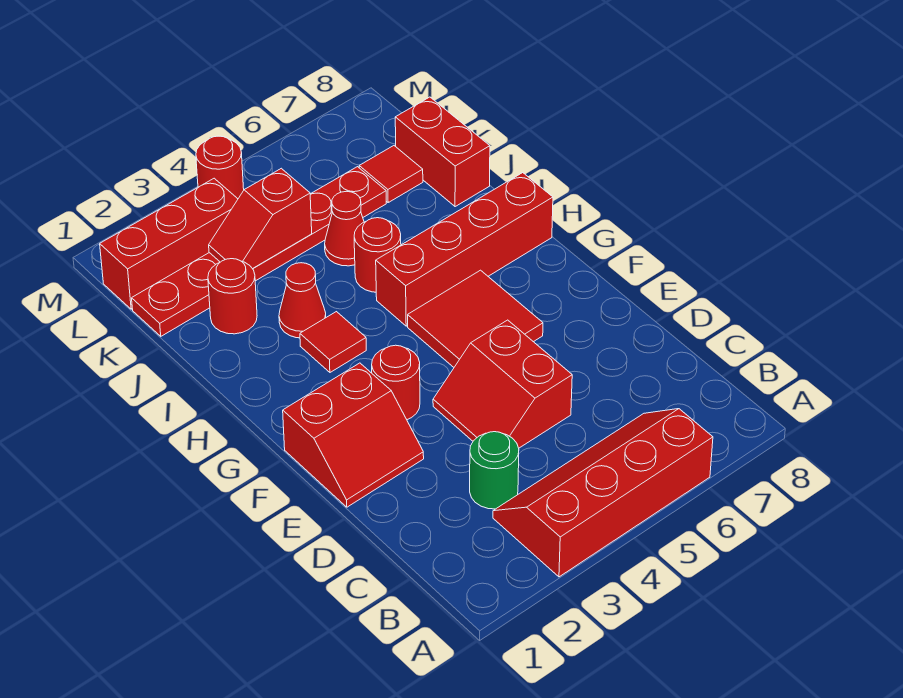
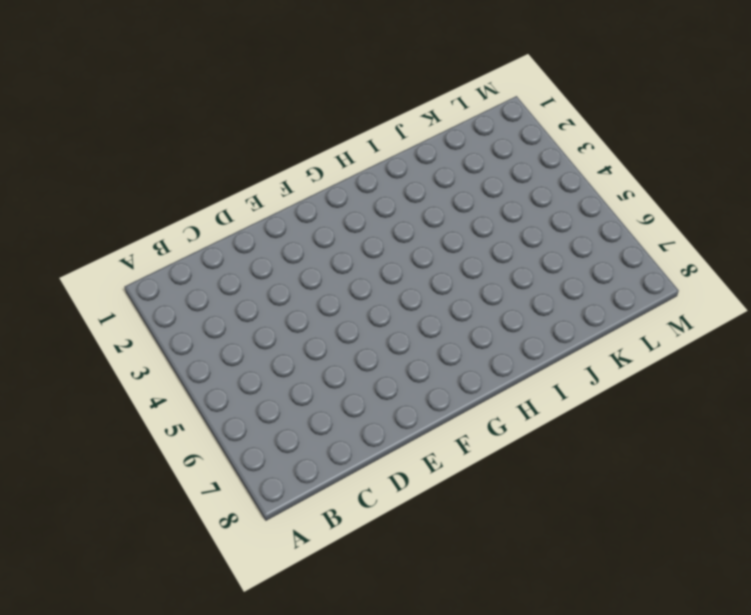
none -> red 2x4 slope [493,409,713,577]
none -> green 1x1 round brick [470,432,519,509]
none -> red 2x2 slope [433,320,572,448]

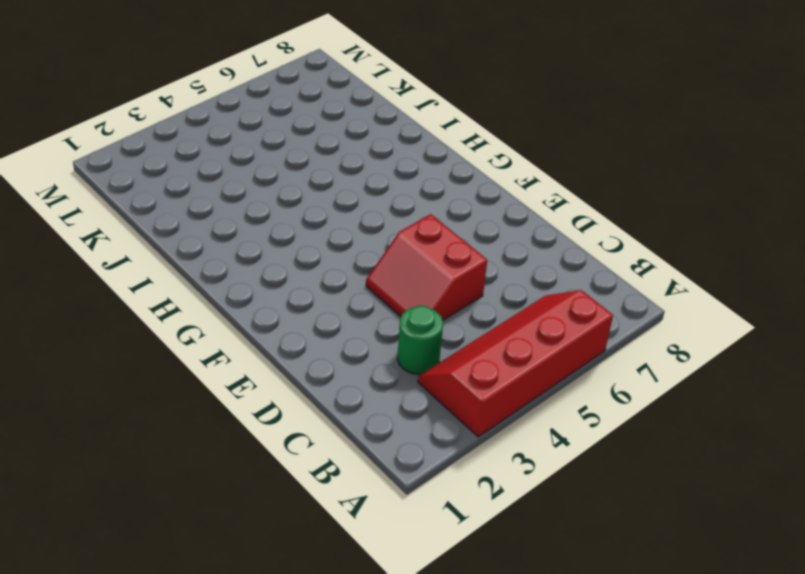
none -> red 2x2 slope [283,363,424,507]
none -> red 1x1 round brick [372,345,420,420]
none -> red 2x2 tile [408,270,543,367]

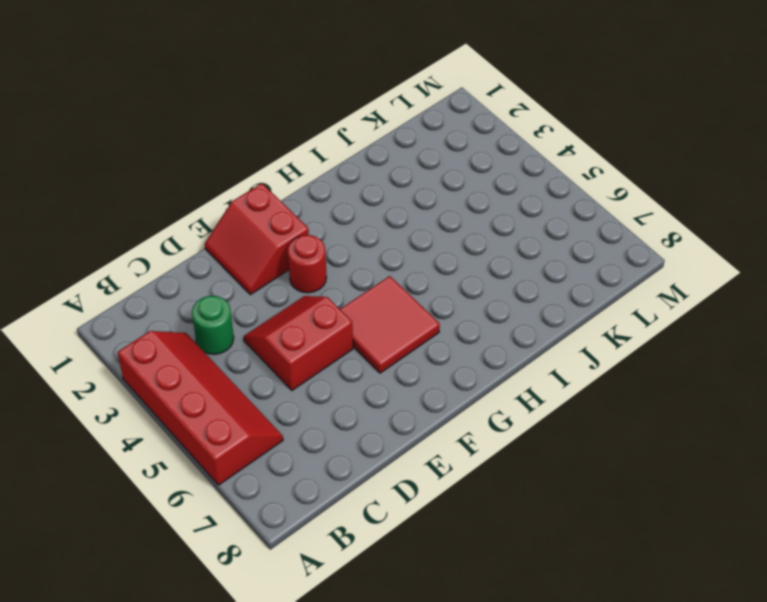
none -> red 1x1 tile [300,312,366,372]
none -> red 1x4 brick [376,173,553,326]
none -> red 1x1 cone [279,263,326,338]

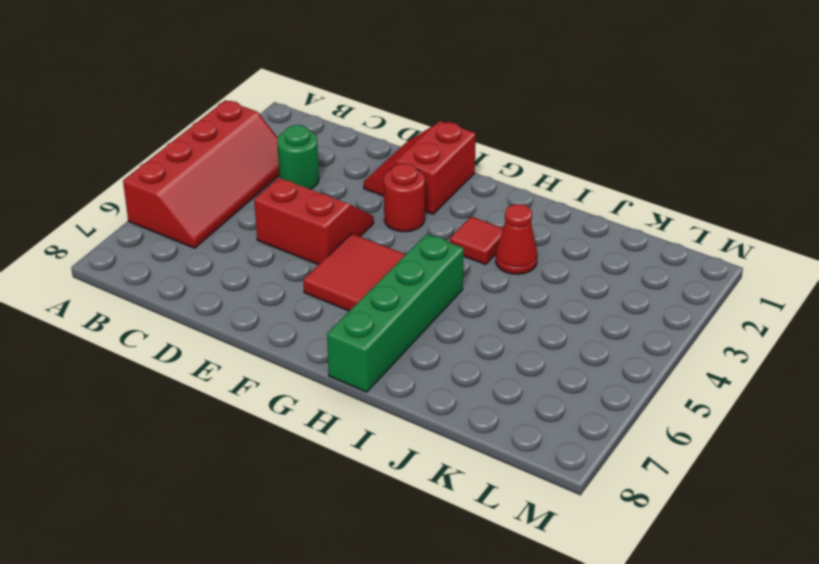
green 1x4 brick [327,234,464,392] -> red 1x4 brick [376,173,553,326]
none -> red 1x1 round brick [354,218,401,292]
none -> red 1x1 round brick [208,259,257,334]
none -> red 1x1 cone [325,191,364,266]

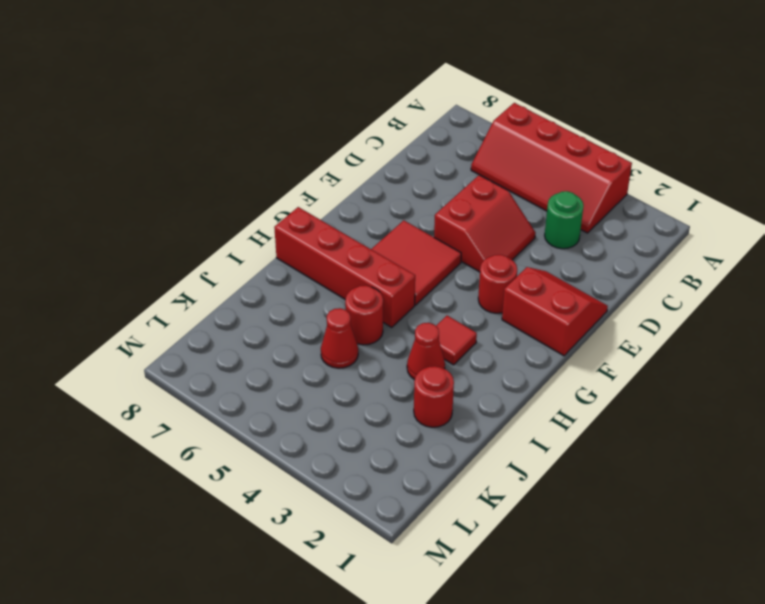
none -> red 1x2 brick [395,97,490,207]
none -> red 1x6 plate [132,167,386,336]
none -> red 1x1 tile [359,146,423,202]

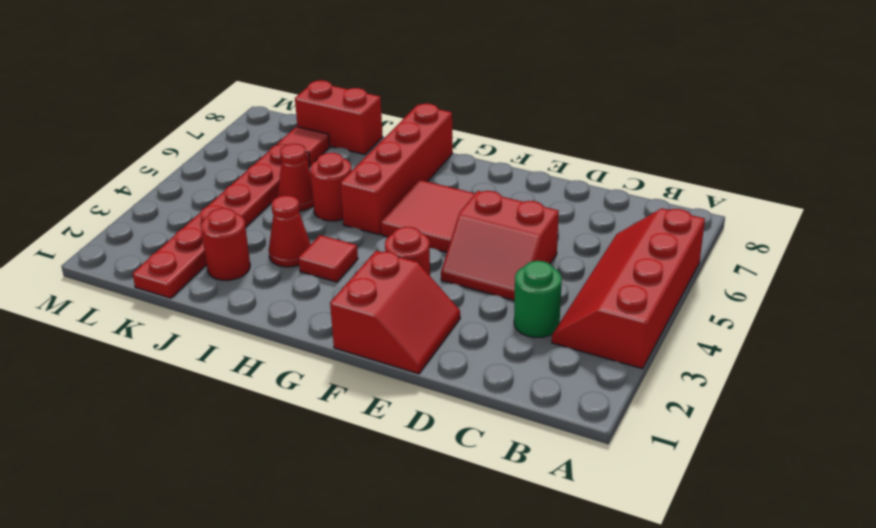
none -> red 1x3 brick [100,178,238,309]
none -> red 1x1 round brick [196,136,244,199]
none -> red 1x2 slope [209,168,312,269]

